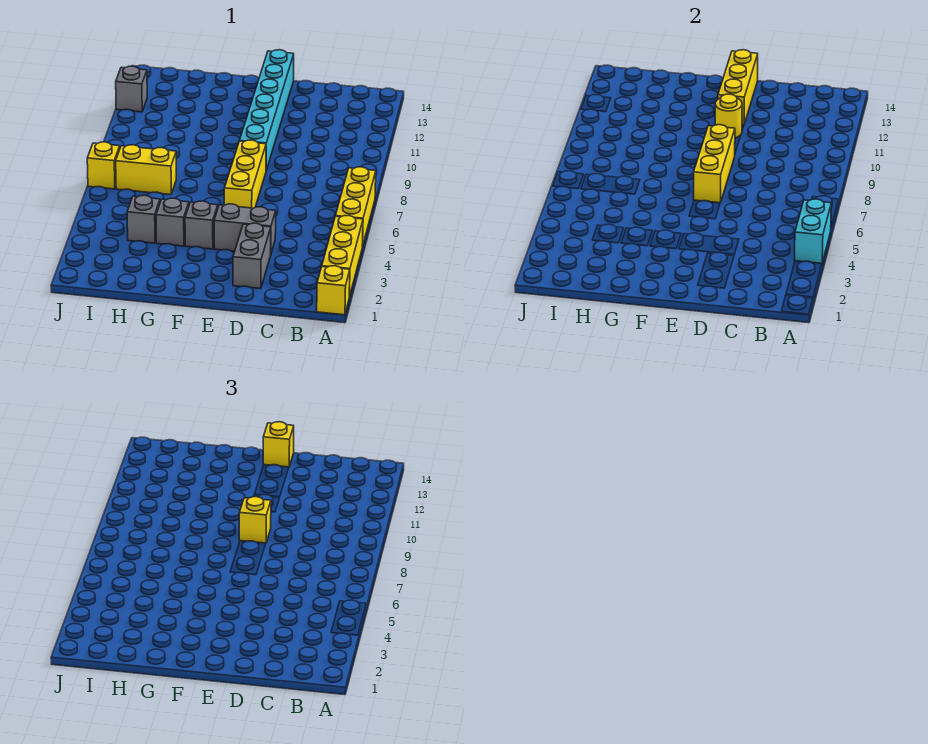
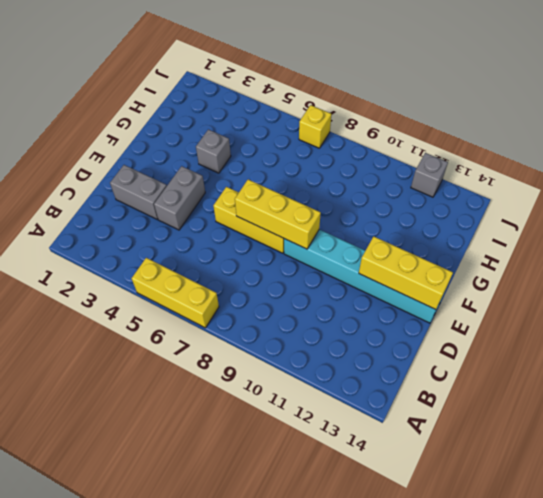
none -> yellow 1x1 brick [317,266,350,315]
none -> yellow 1x3 brick [322,215,363,297]
none -> grey 1x1 brick [185,201,218,249]

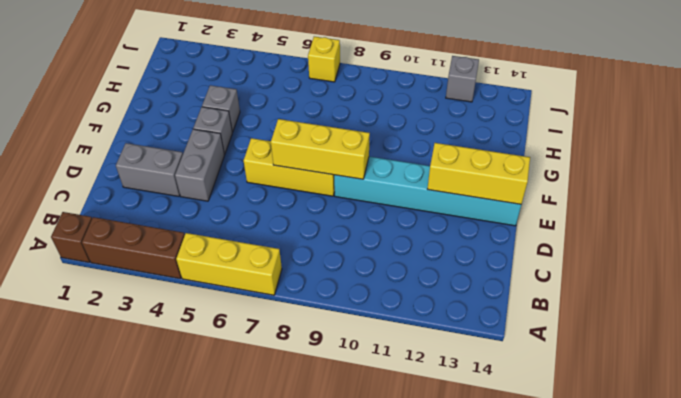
brown 1x1 brick [51,212,92,262] -> yellow 1x1 brick [317,266,350,315]
brown 1x3 brick [82,217,185,279] -> yellow 1x3 brick [322,215,363,297]
none -> grey 1x1 brick [127,195,160,243]
none -> yellow 1x2 brick [116,145,176,195]
none -> cyan 1x2 brick [794,199,831,263]

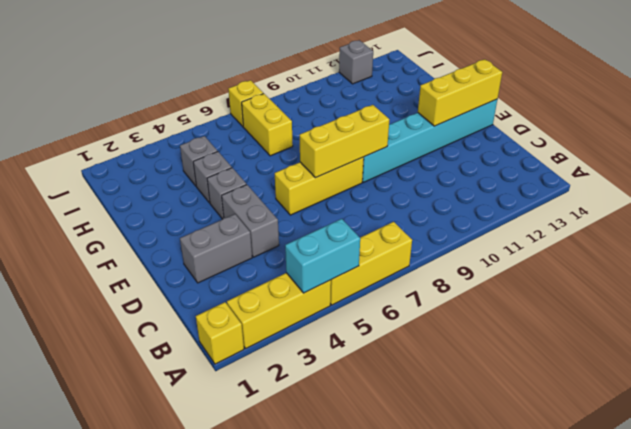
none -> yellow 1x1 round brick [715,94,742,138]
none -> yellow 1x1 brick [239,497,271,543]
none -> yellow 1x1 brick [263,422,294,467]

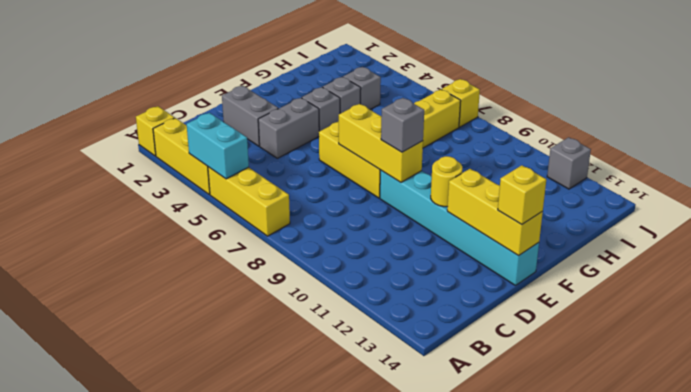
grey 1x1 brick [381,98,424,152] -> yellow 1x1 brick [239,497,271,543]

